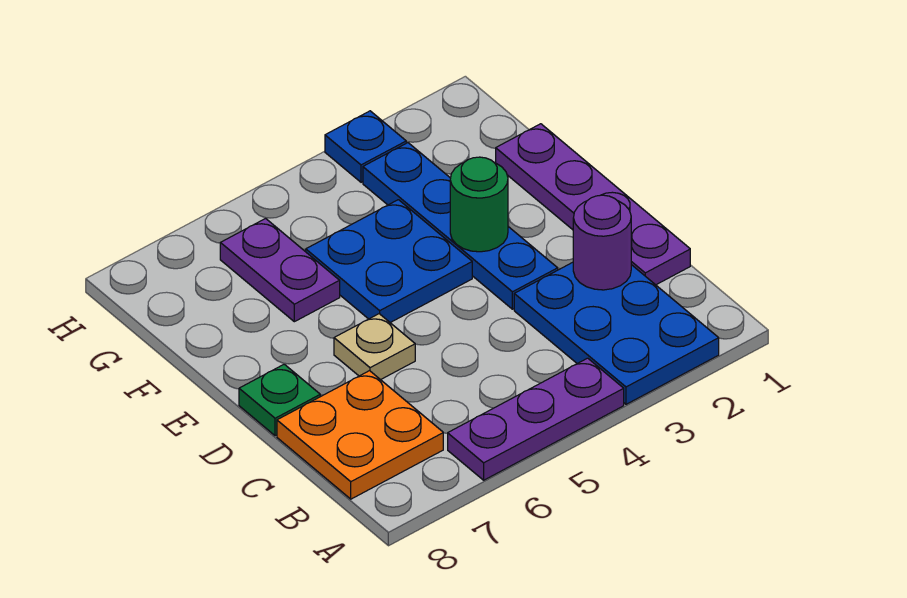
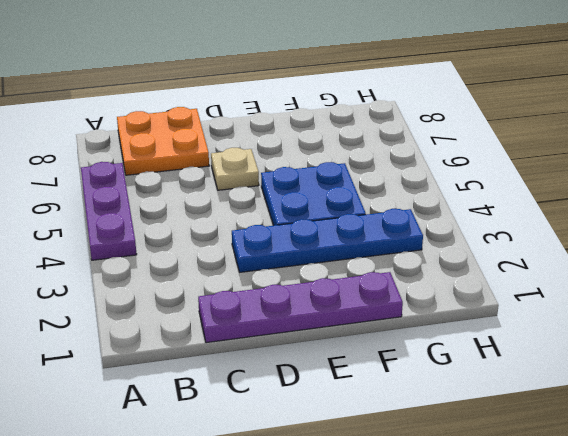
none -> blue 2x3 plate [514,262,719,404]
none -> green 1x1 plate [239,364,320,436]
none -> purple 1x2 plate [220,219,340,322]

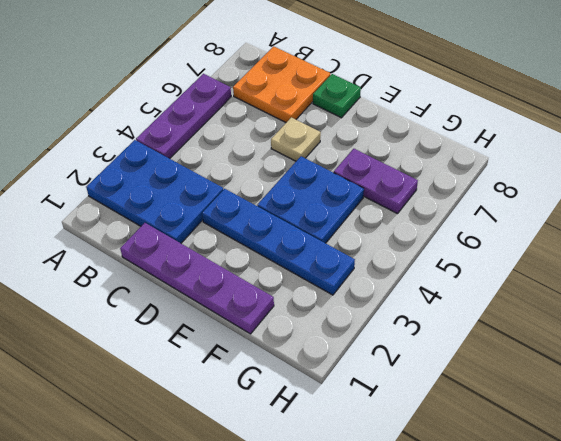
none -> blue 1x1 plate [325,111,406,182]
none -> purple 1x1 round brick [573,195,631,290]
none -> green 1x1 round brick [450,157,508,252]

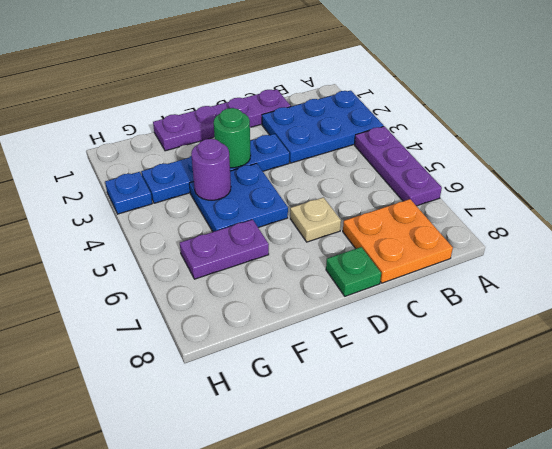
purple 1x1 round brick [191,139,231,200] -> purple 1x1 round brick moved to [573,195,631,290]

